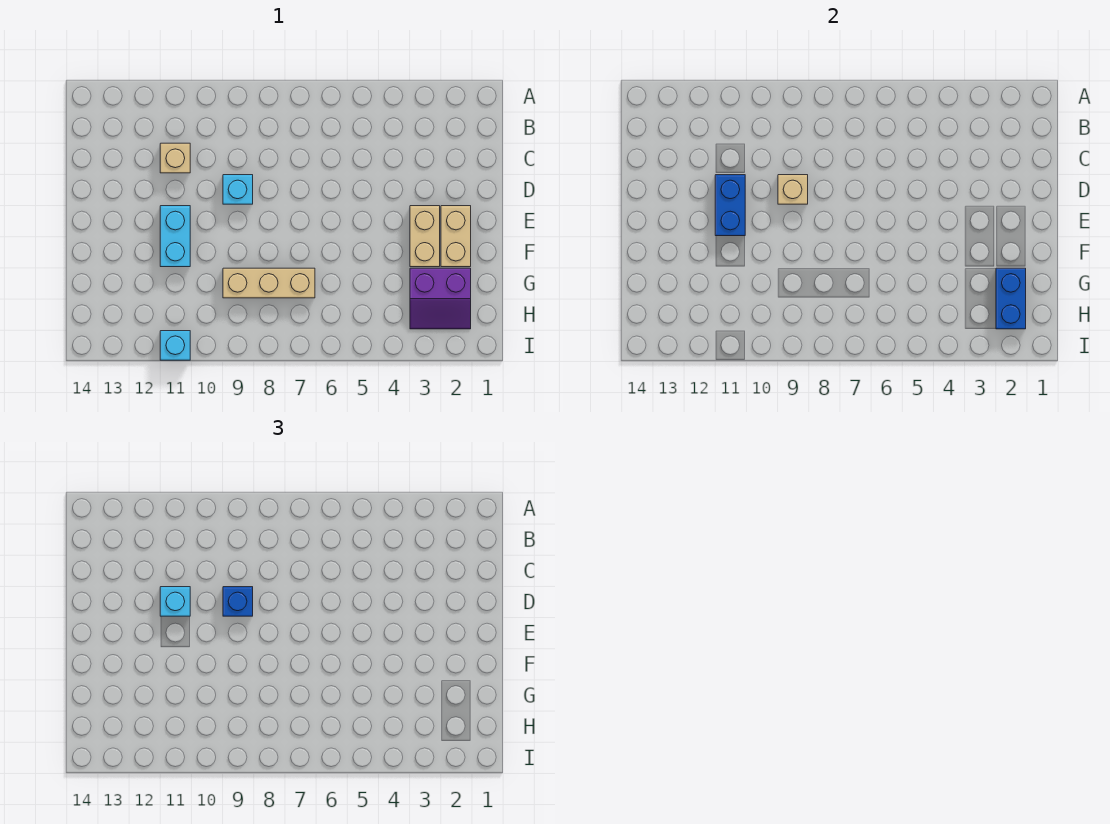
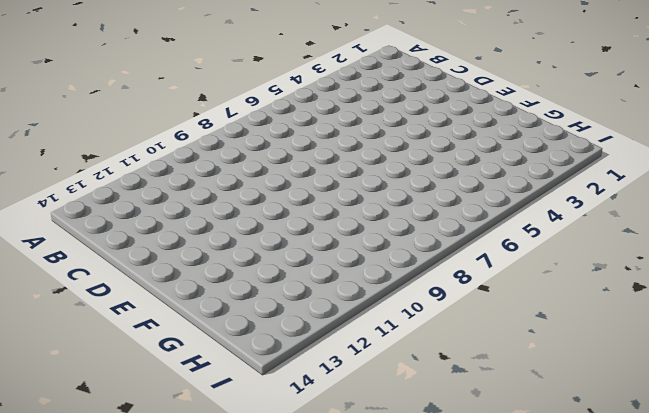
none -> tan 1x1 brick [160,143,190,173]
none -> cyan 1x1 brick [223,175,253,204]
none -> tan 1x2 brick [441,206,471,267]

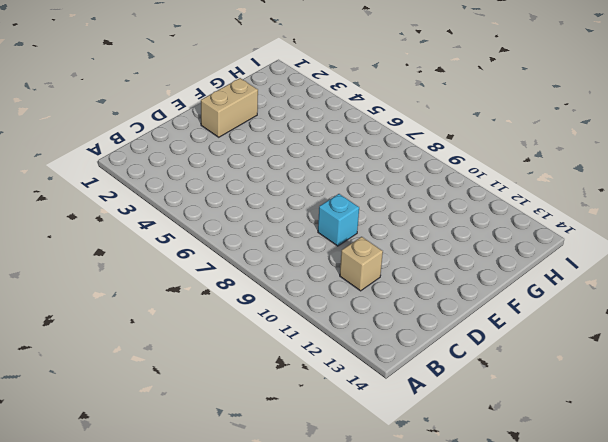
none -> tan 1x2 brick [410,206,440,267]
none -> cyan 1x2 brick [160,206,190,267]
none -> purple 2x2 slope [410,268,471,329]

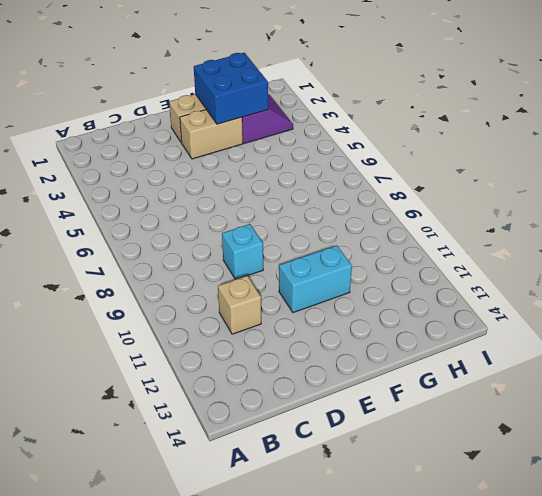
blue 2x2 brick [194,53,268,124] -> blue 1x2 brick [996,268,1026,329]
none -> tan 1x3 brick [223,268,315,298]
none -> cyan 1x1 brick [160,331,190,360]
none -> tan 1x1 brick [778,175,808,204]

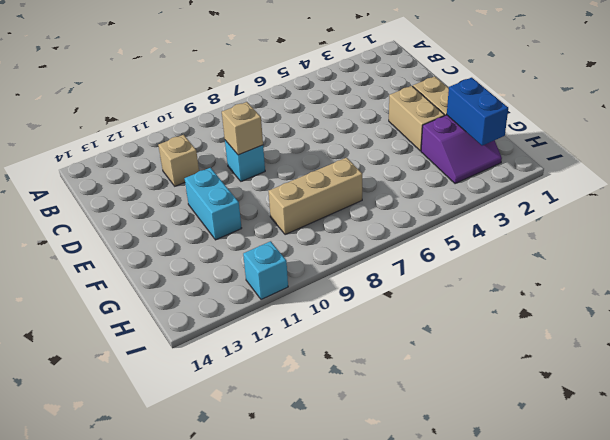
none -> blue 1x2 brick [715,175,745,236]
none -> blue 1x1 brick [223,587,253,616]
none -> cyan 1x1 brick [160,587,190,616]

